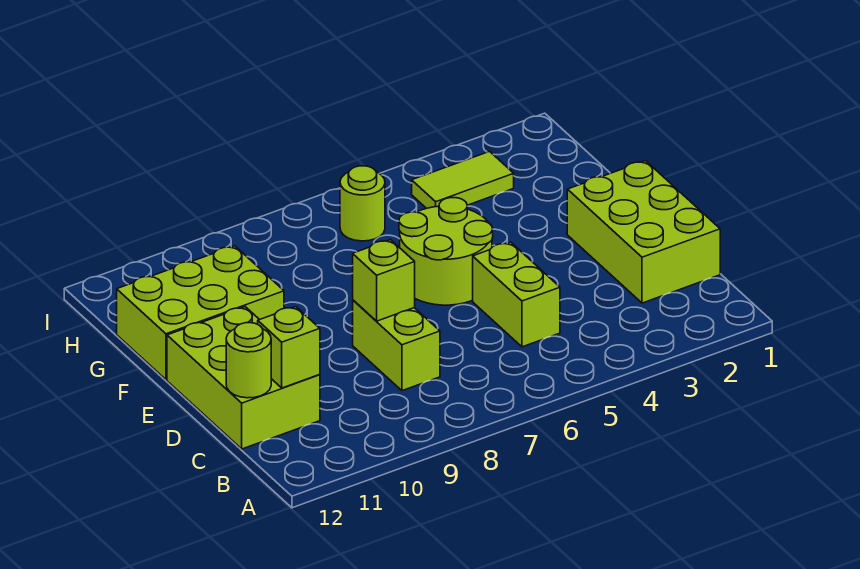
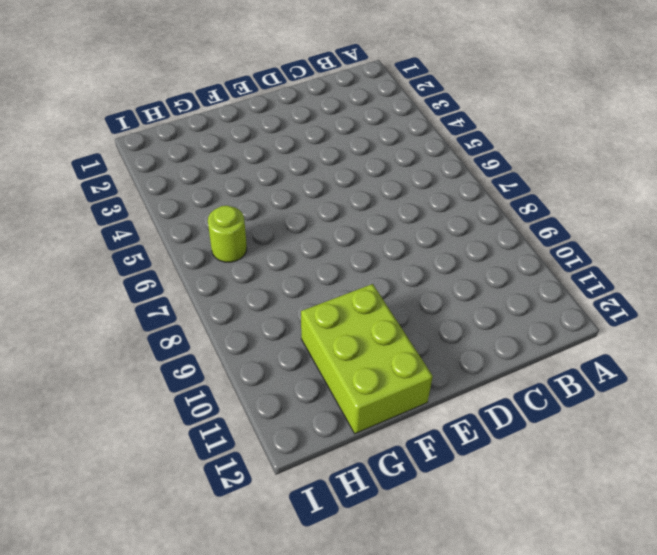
none -> lime 2x3 brick [567,161,720,303]
none -> lime 1x2 brick [473,242,560,347]

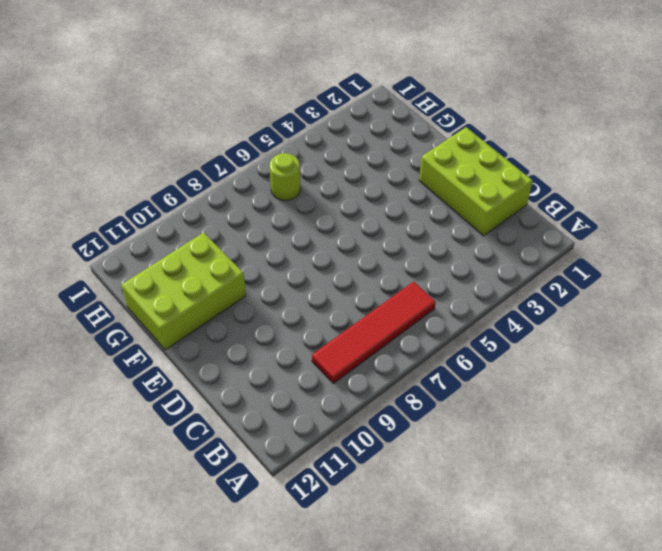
red 1x4 tile [312,282,436,383] -> none
none -> lime 1x2 brick [473,242,560,347]
none -> lime 1x2 brick [353,300,440,391]

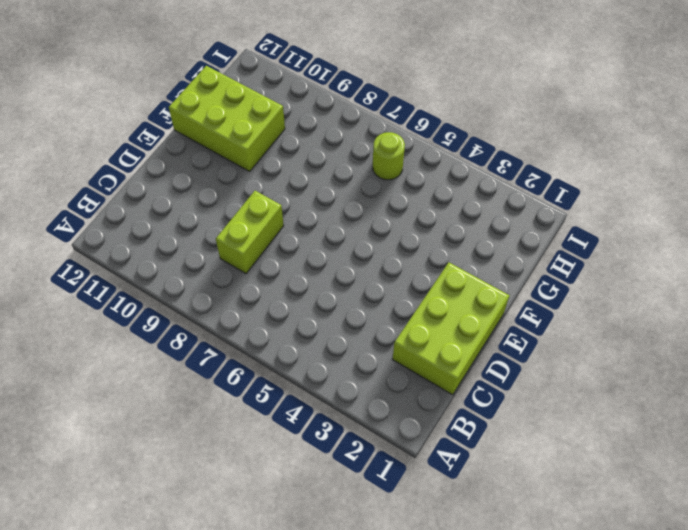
none -> lime 1x2 brick [473,242,560,347]
none -> lime 2x3 brick [167,307,320,449]

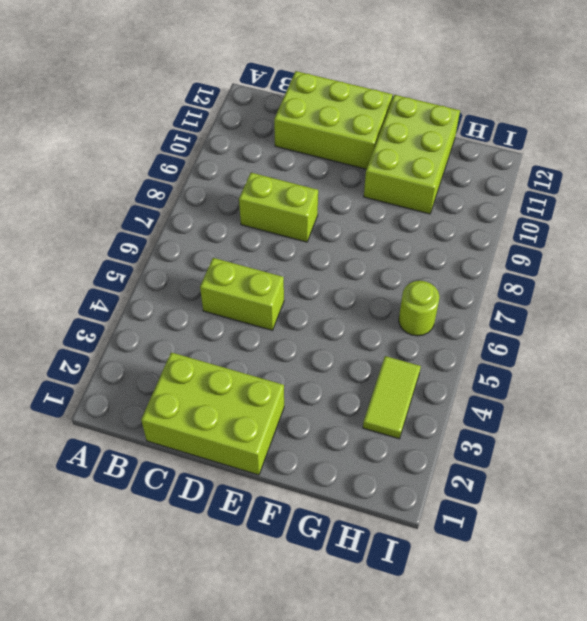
none -> lime 2x2 round brick [399,198,493,305]
none -> lime 1x1 brick [258,307,320,388]

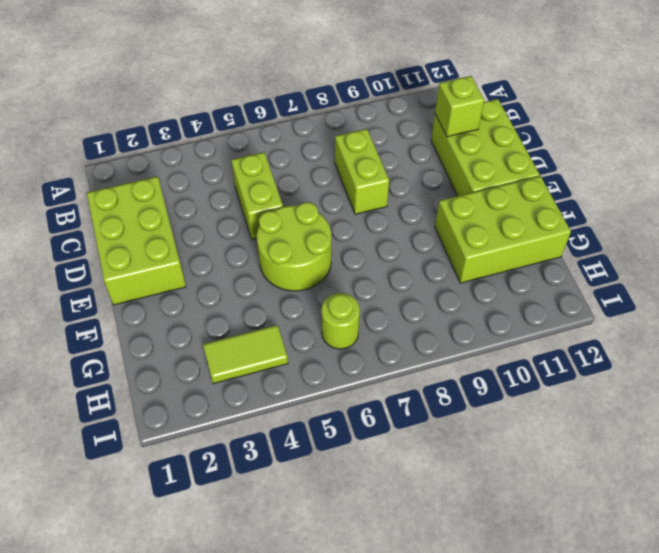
none -> lime 1x1 round brick [226,323,271,398]
none -> lime 1x1 brick [353,240,415,321]

